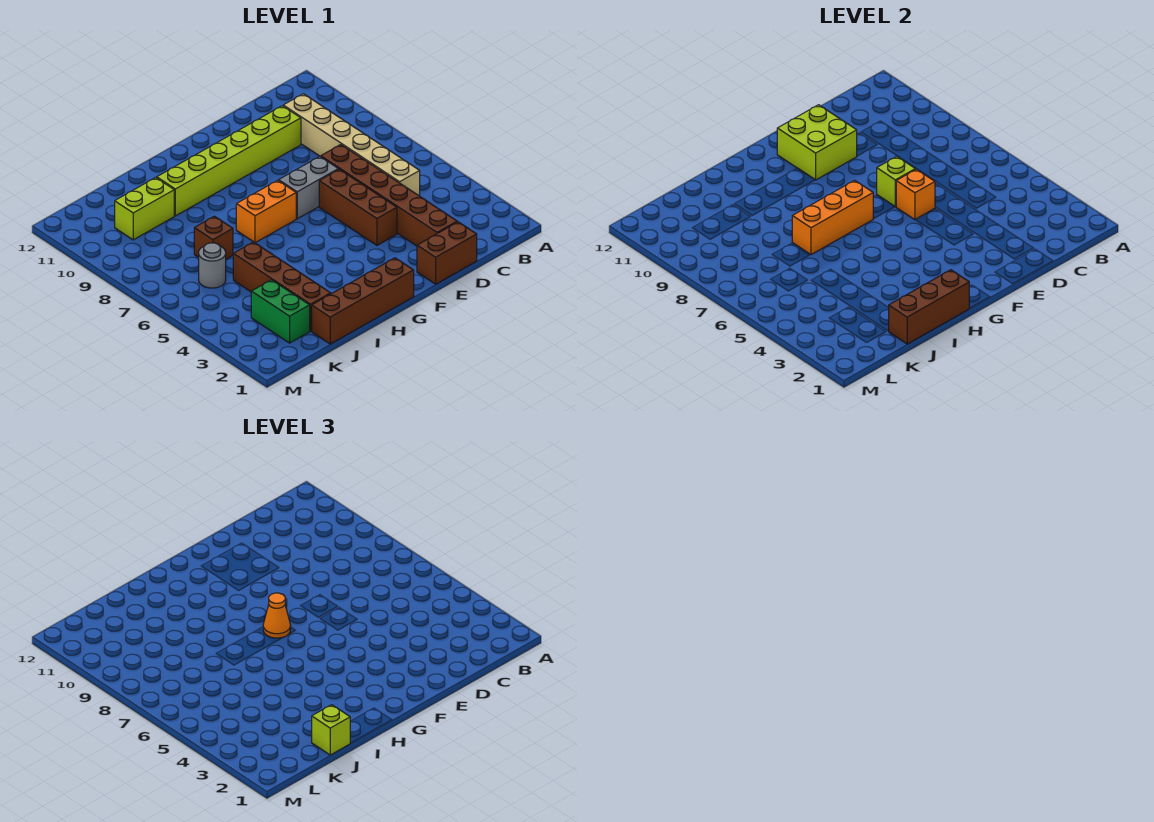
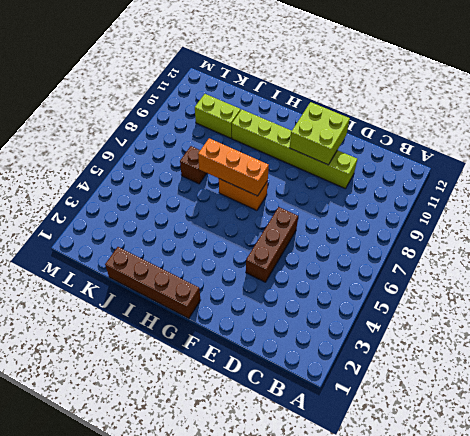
none -> tan 1x6 brick [283,94,420,196]
none -> brown 1x2 brick [417,222,477,284]
none -> brown 1x6 brick [321,145,457,246]

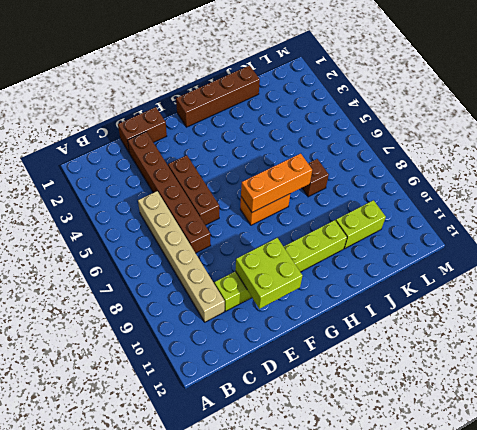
none -> grey 1x2 brick [279,156,338,219]
none -> brown 1x4 brick [233,242,331,331]
none -> green 1x2 brick [251,280,310,343]

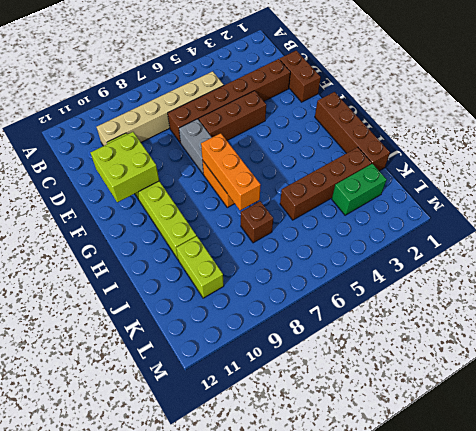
none -> grey 1x1 round brick [199,243,226,288]
none -> orange 1x1 brick [896,169,935,220]
none -> lime 1x1 brick [877,156,915,207]

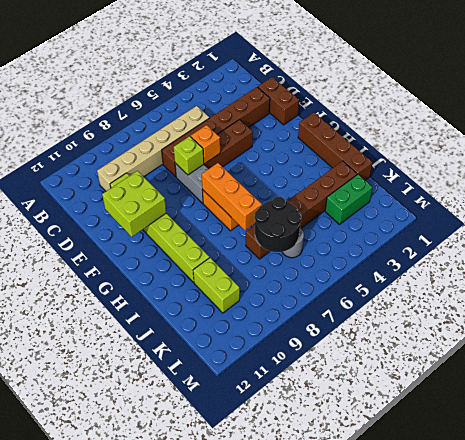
black 2x2 round brick [255,197,301,252] -> none
none -> brown 1x3 brick [889,270,969,344]
none -> orange 1x1 cone [263,593,291,638]
none -> lime 1x1 brick [312,705,350,755]

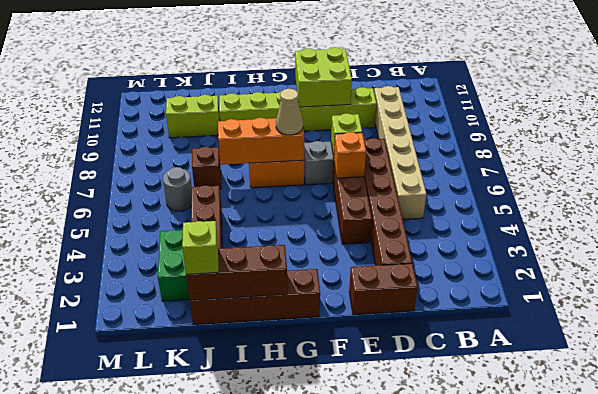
tan 1x1 cone [276,89,303,135] -> orange 1x1 cone [263,593,291,638]

